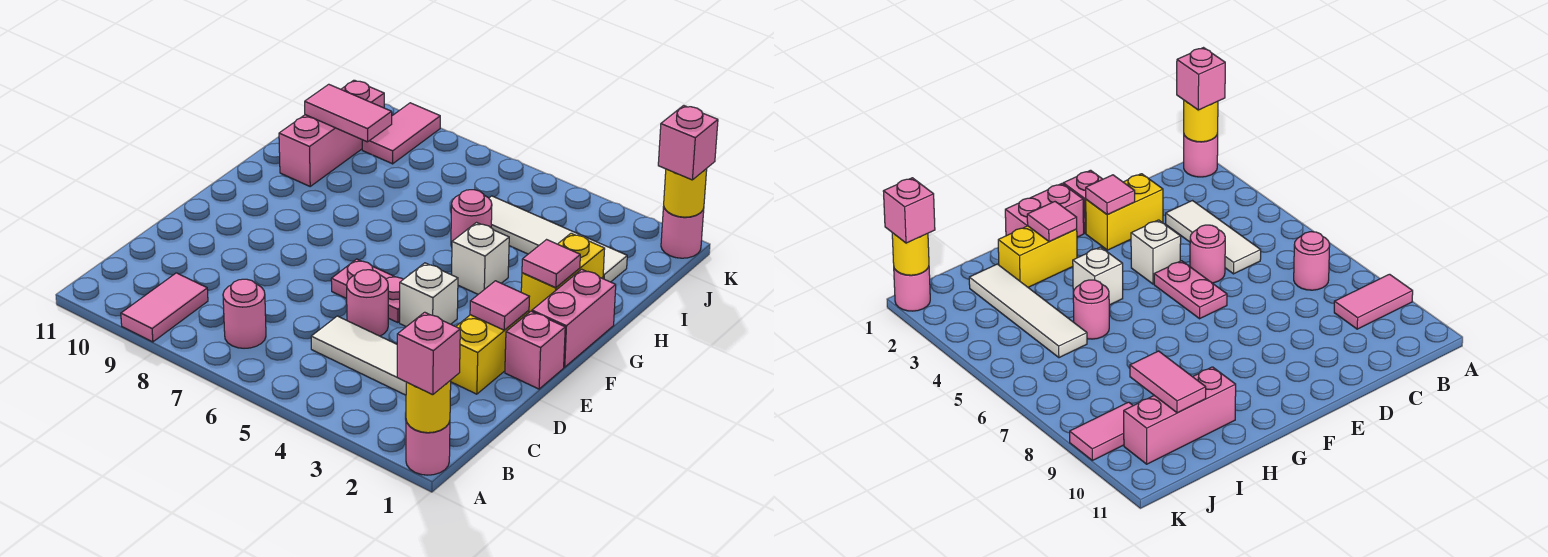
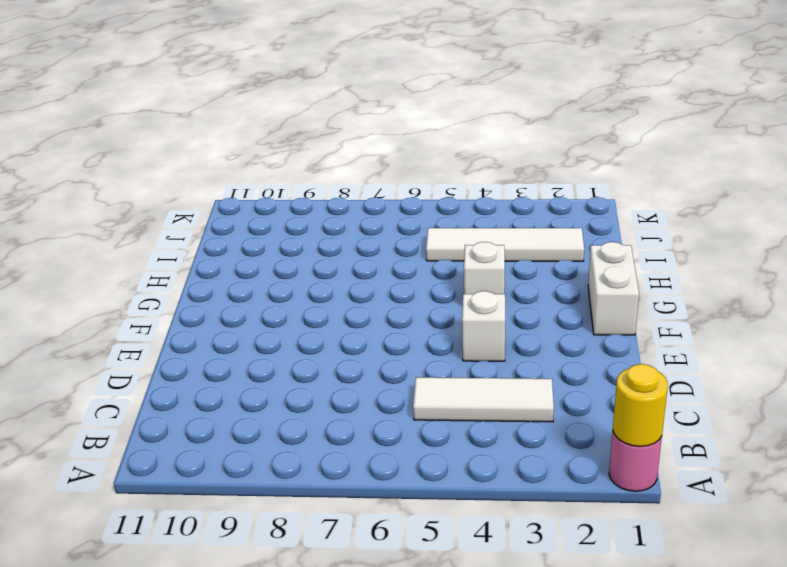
white 1x2 brick [588,242,639,335] -> pink 1x2 brick [532,269,616,367]
none -> pink 1x2 tile [121,273,208,342]
none -> pink 1x1 round brick [223,279,266,348]
none -> yellow 1x2 brick [451,310,529,394]

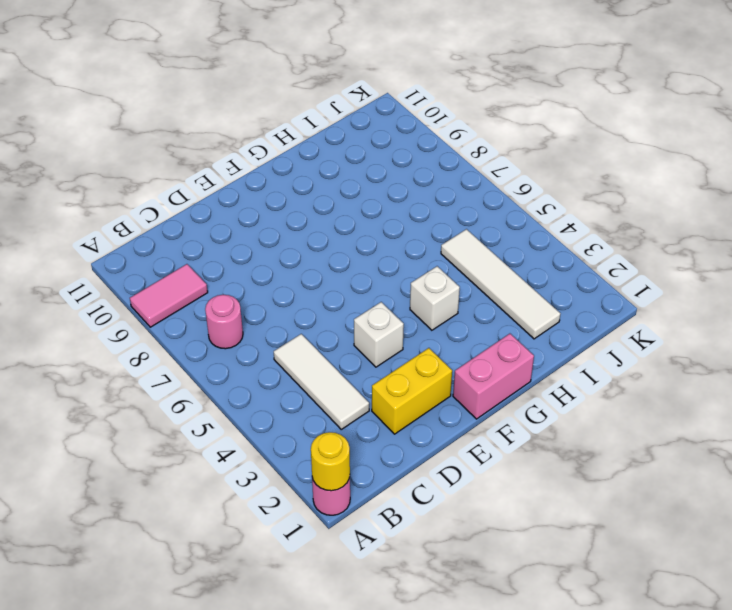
none -> pink 1x1 round brick [347,270,388,336]
none -> pink 1x1 brick [505,311,565,389]
none -> pink 1x2 plate [331,259,403,323]

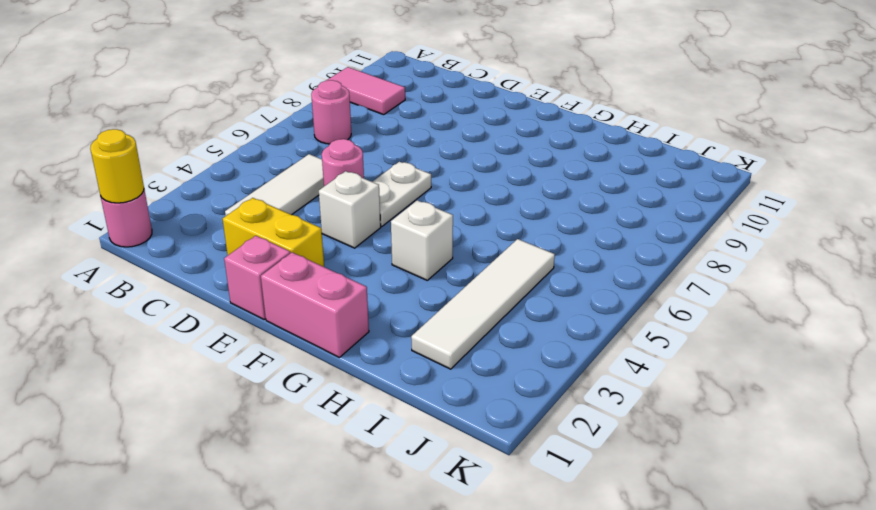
white 1x2 plate [372,162,431,227] -> pink 1x2 plate [331,259,403,323]
none -> yellow 1x2 brick [521,233,605,312]
none -> pink 1x1 round brick [451,190,492,247]
none -> pink 1x3 brick [279,80,384,186]

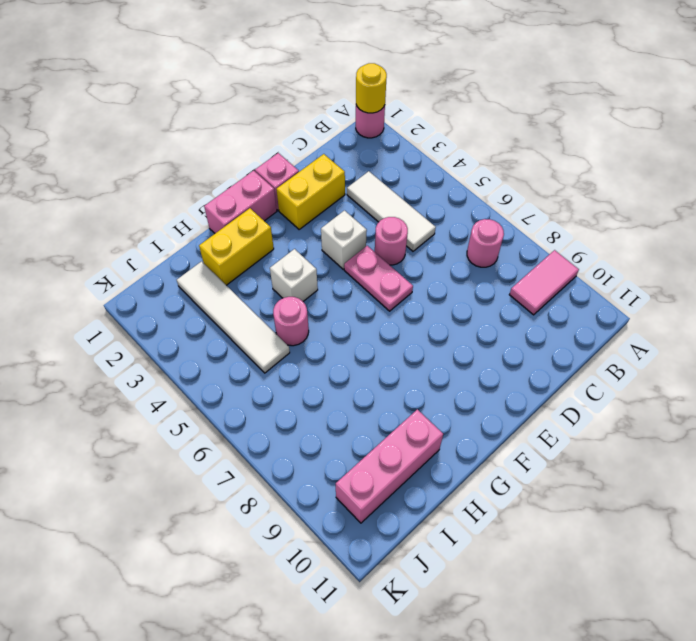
none -> pink 1x2 tile [362,103,440,164]
none -> pink 1x1 round brick [661,206,704,258]
none -> pink 1x1 tile [470,281,529,330]

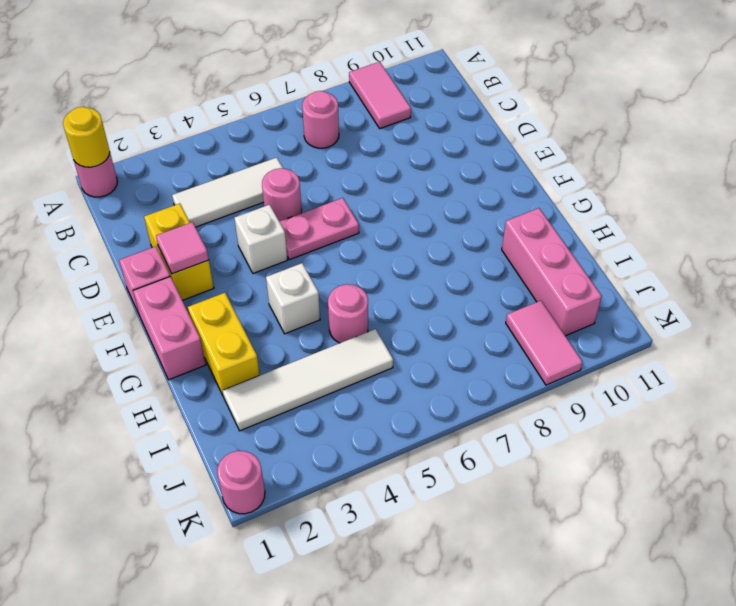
none -> pink 1x1 tile [522,240,580,288]
none -> pink 1x2 tile [305,84,392,142]
none -> yellow 1x1 round brick [664,169,707,217]

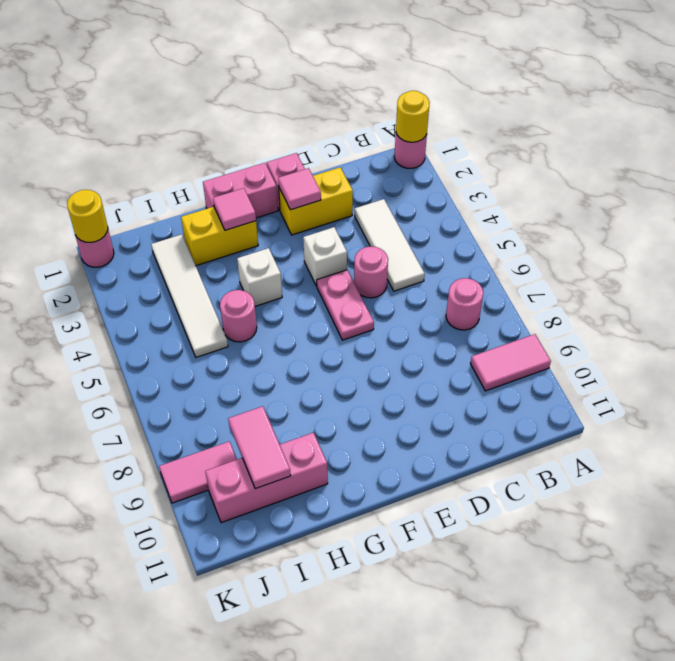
none -> pink 1x1 brick [397,312,460,395]
none -> pink 1x1 brick [658,106,718,180]

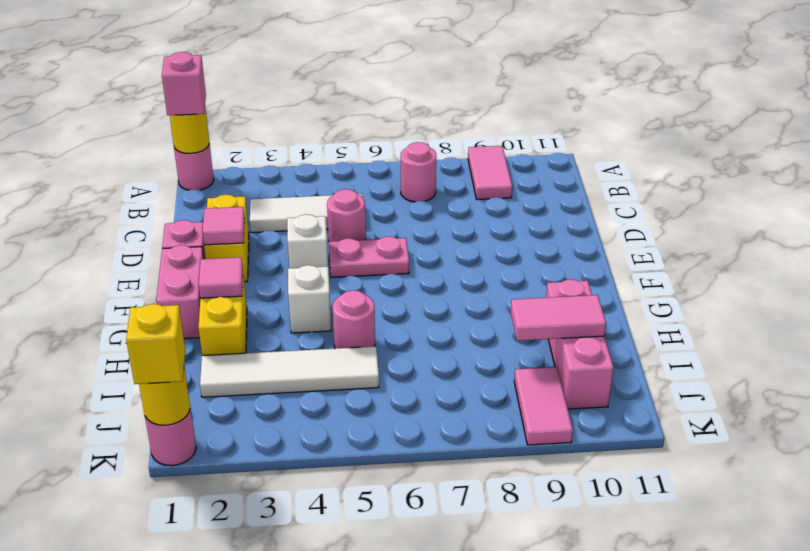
yellow 1x1 brick [126,304,185,384] -> pink 1x1 brick [658,106,718,180]

